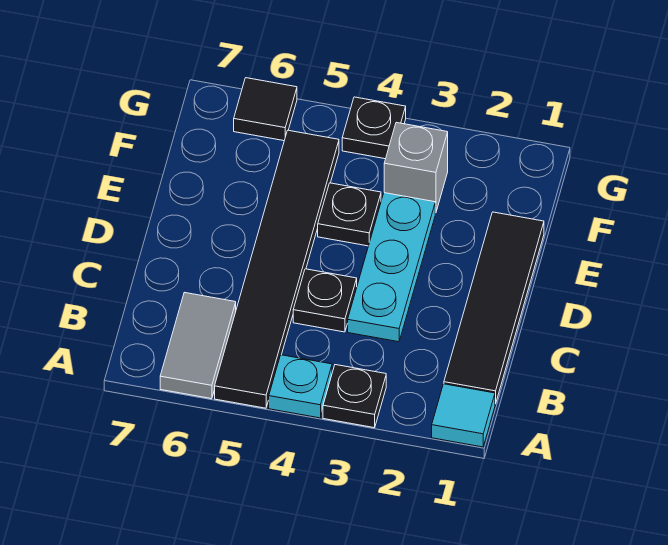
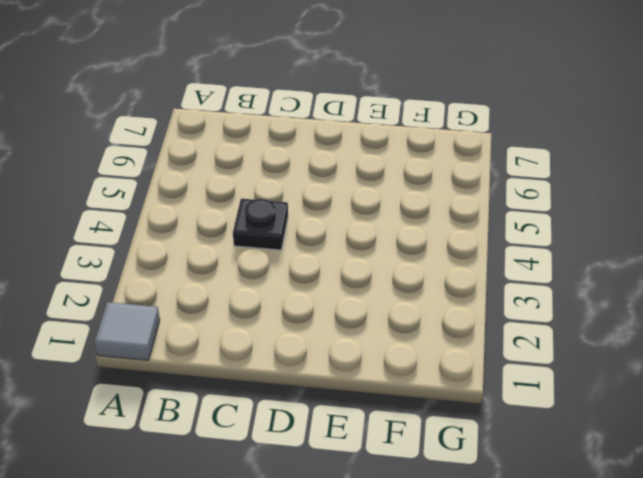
grey 1x1 tile [95,302,160,360] -> cyan 1x1 tile [432,384,495,447]
none -> black 1x1 plate [323,365,386,428]
none -> cyan 1x1 plate [269,355,332,418]
none -> black 1x6 tile [215,130,339,408]

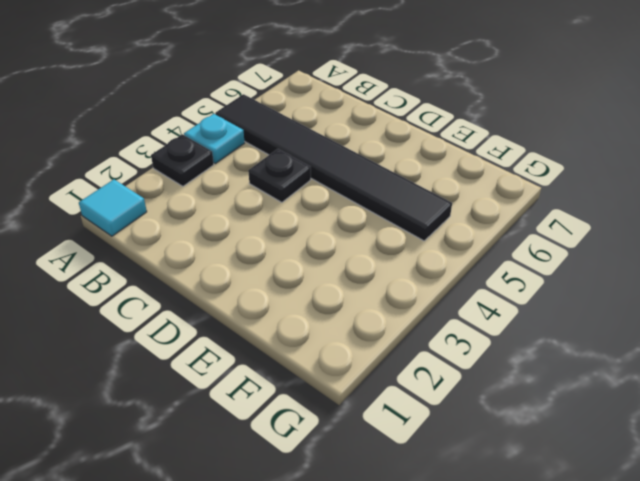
none -> grey 1x2 tile [160,292,236,399]
none -> black 1x4 tile [444,212,544,404]
none -> cyan 1x3 plate [348,193,435,342]

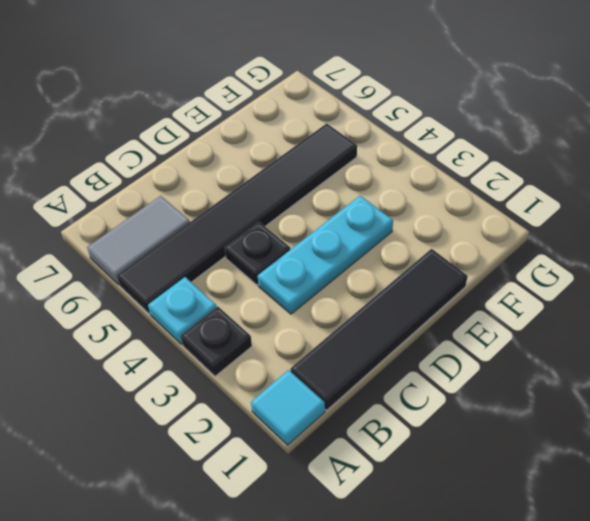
none -> black 1x1 plate [318,183,381,246]
none -> grey 1x1 brick [384,122,448,213]
none -> black 1x1 plate [342,97,406,159]

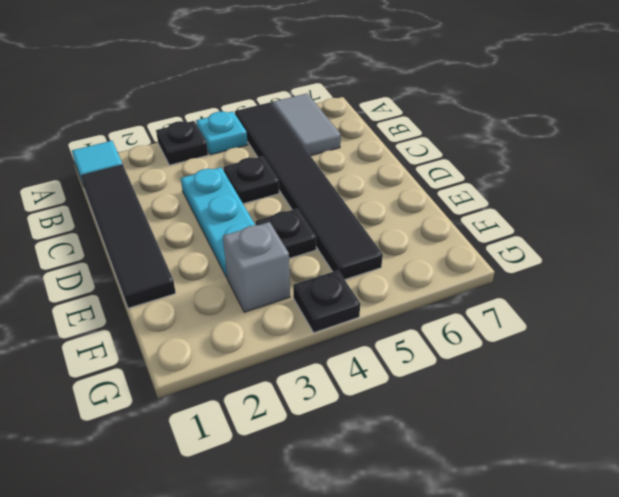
none -> black 1x1 tile [234,78,297,141]

